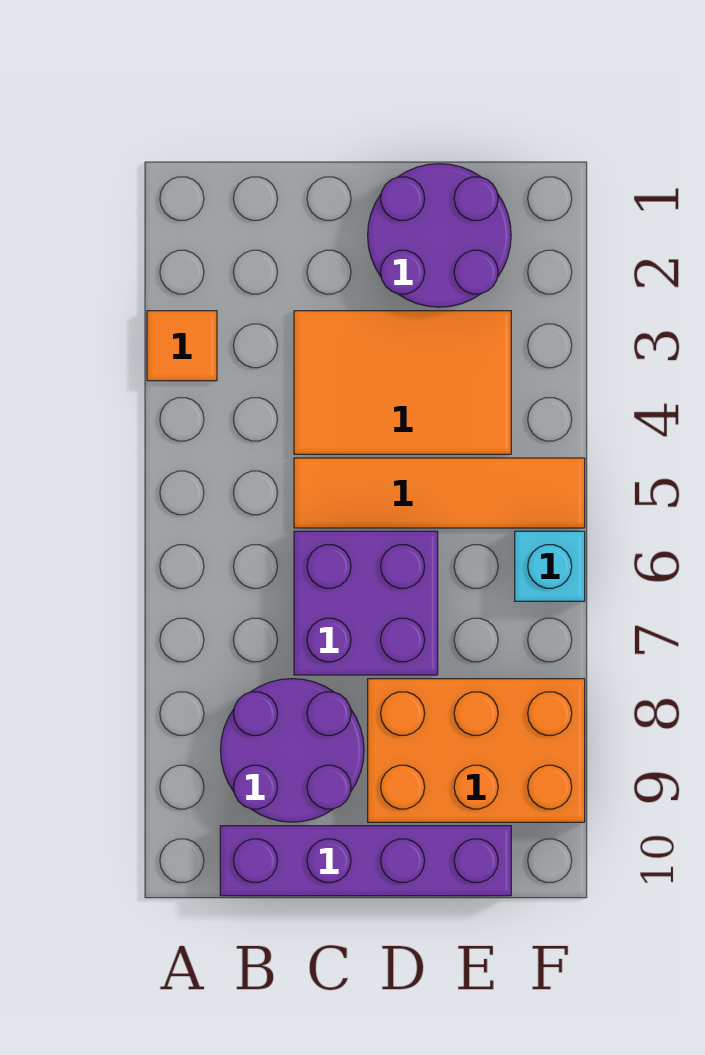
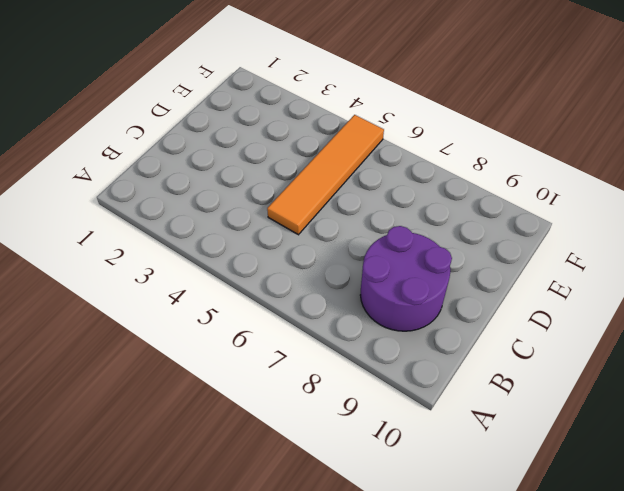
none -> orange 1x1 tile [147,311,217,381]
none -> purple 1x4 brick [220,826,511,896]

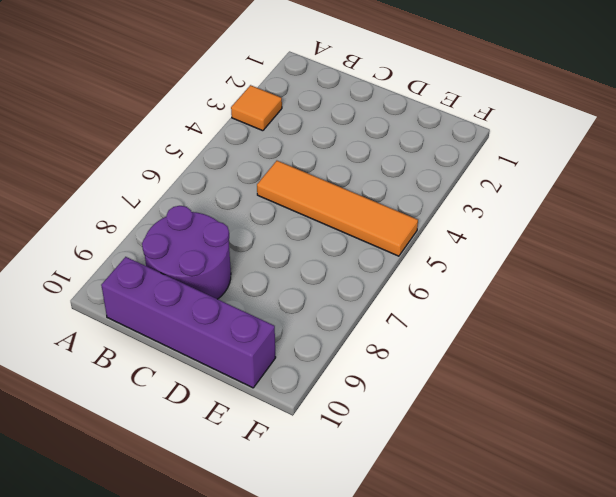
none -> orange 2x3 tile [294,311,511,454]
none -> purple 2x2 brick [294,531,438,675]

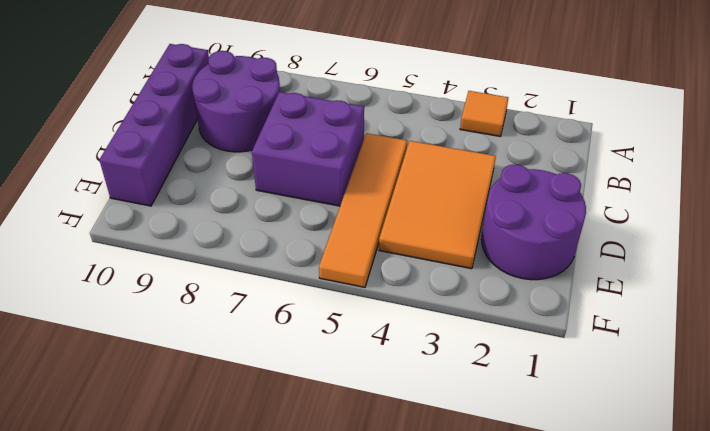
none -> orange 2x3 brick [368,679,585,822]
none -> cyan 1x1 brick [515,531,585,601]

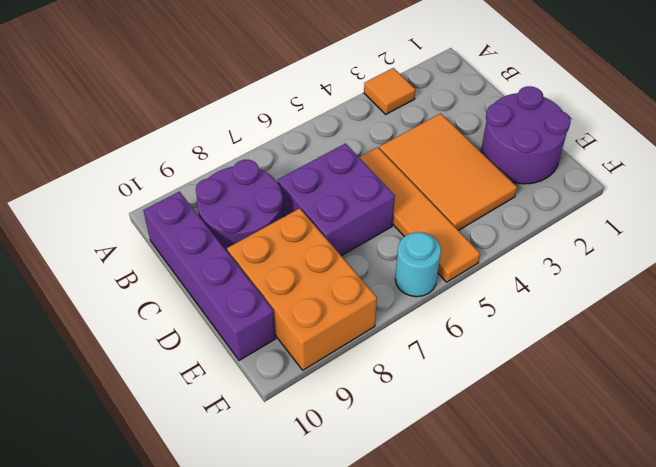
cyan 1x1 round brick [395,232,441,297] -> cyan 1x1 brick [515,531,585,601]

